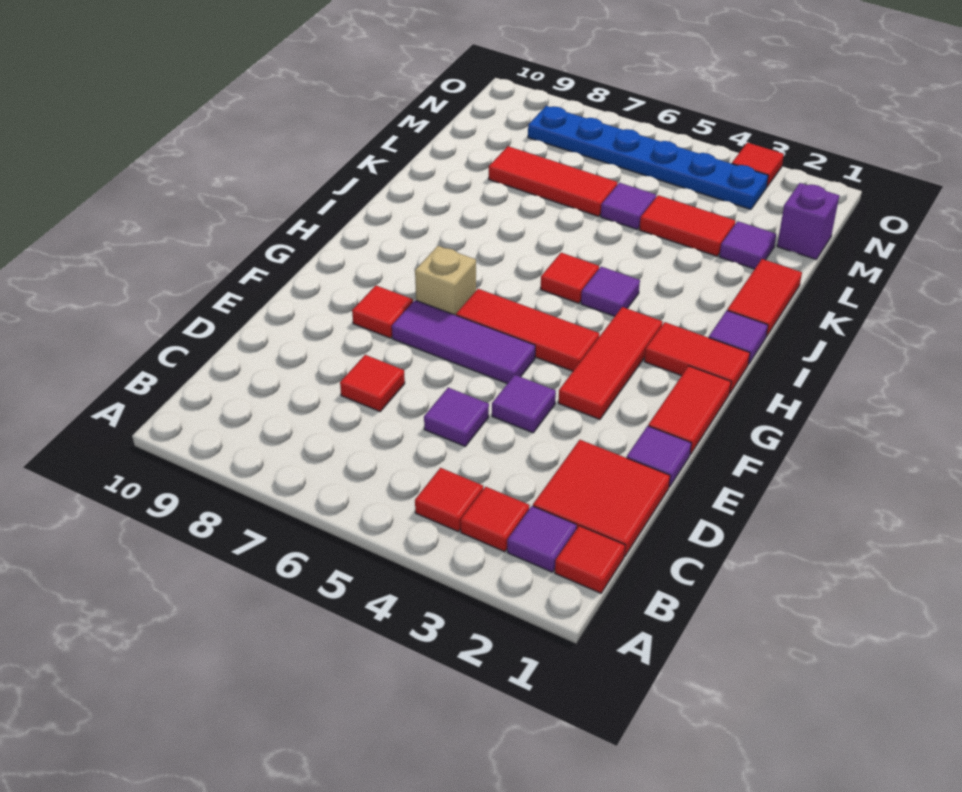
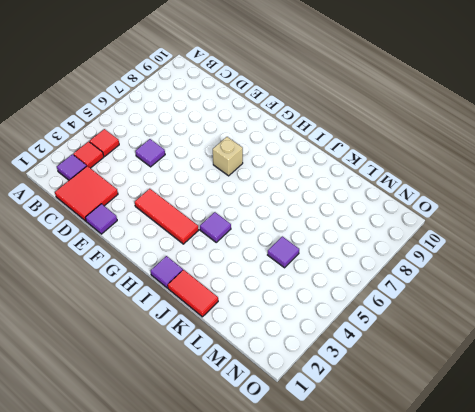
none -> red 1x1 tile [555,526,625,593]
none -> red 1x1 tile [340,355,405,411]
none -> purple 1x1 tile [492,375,556,433]

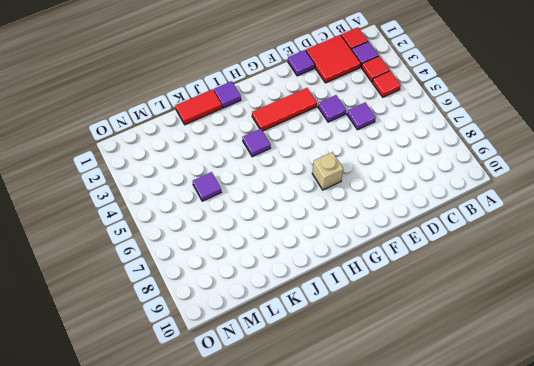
none -> red 1x1 tile [340,355,405,411]
none -> red 1x2 tile [648,366,731,455]
none -> purple 1x3 tile [392,300,535,384]

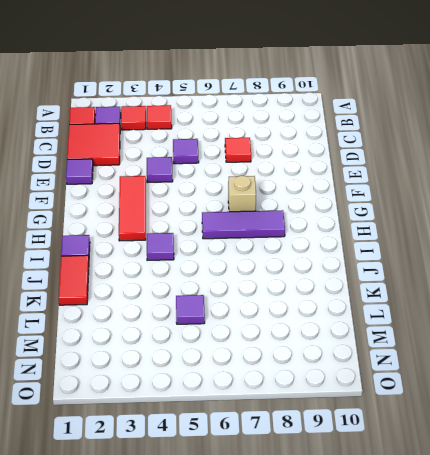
purple 1x3 tile [202,210,285,239] -> purple 1x3 tile moved to [392,300,535,384]
none -> red 1x2 tile [648,366,731,455]
none -> red 1x1 tile [352,286,413,338]
none -> red 1x3 tile [456,289,599,371]

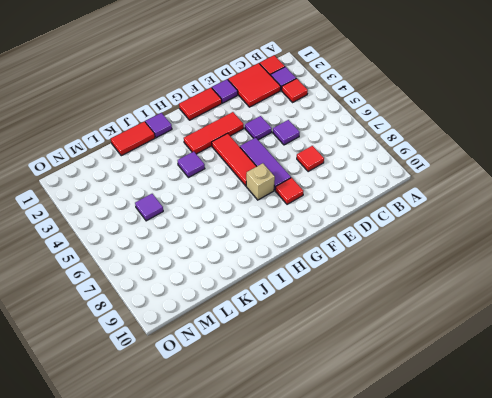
none -> red 1x1 tile [415,468,483,532]
none -> red 1x2 tile [644,322,750,393]
none -> red 1x1 tile [541,253,599,303]

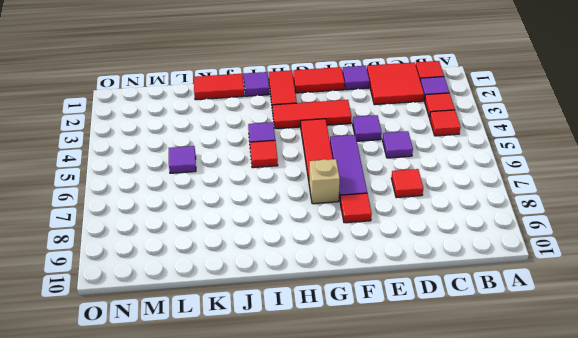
none -> purple 1x1 tile [719,221,776,269]
none -> red 1x2 tile [639,195,735,256]
none -> red 1x3 tile [489,146,617,216]

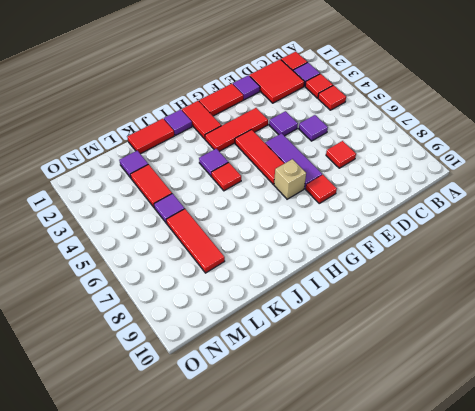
none -> purple 1x1 brick [777,183,839,259]
none -> blue 1x6 plate [528,106,768,209]
none -> red 1x1 tile [732,143,784,187]

